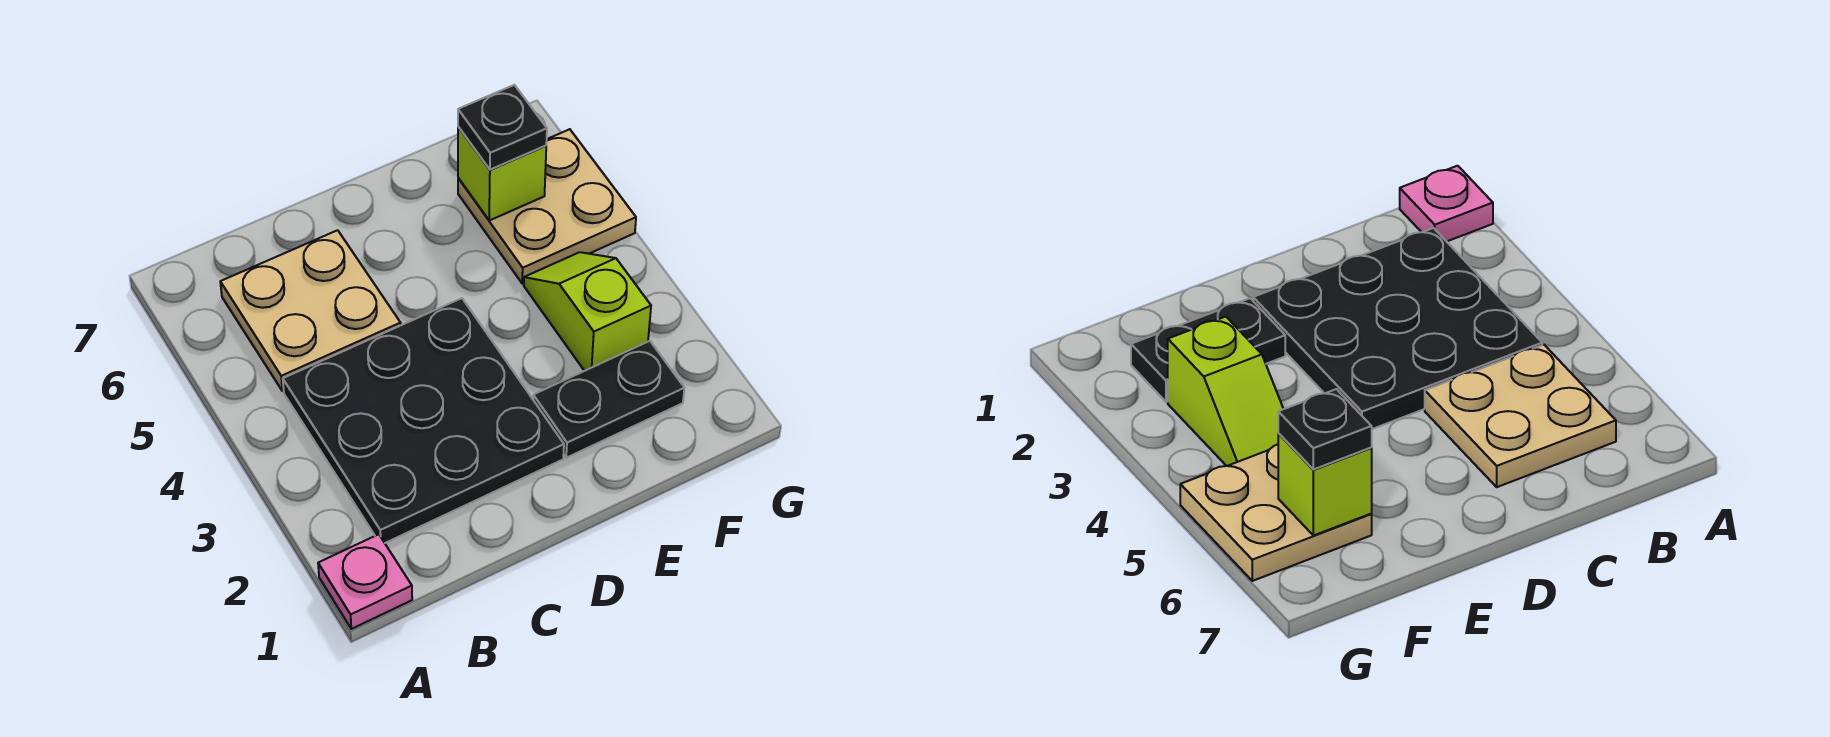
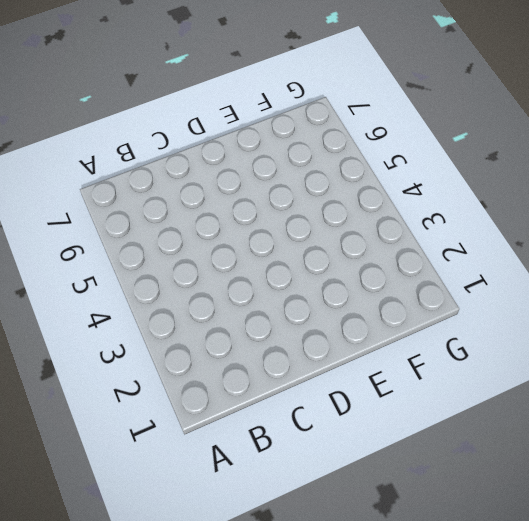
none -> pink 1x1 plate [318,534,412,629]
none -> black 3x3 plate [283,298,564,543]

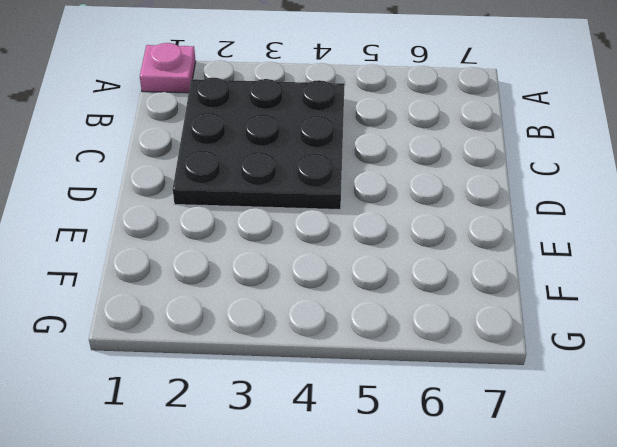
none -> tan 2x2 plate [220,230,401,391]
none -> black 1x2 plate [533,341,684,458]

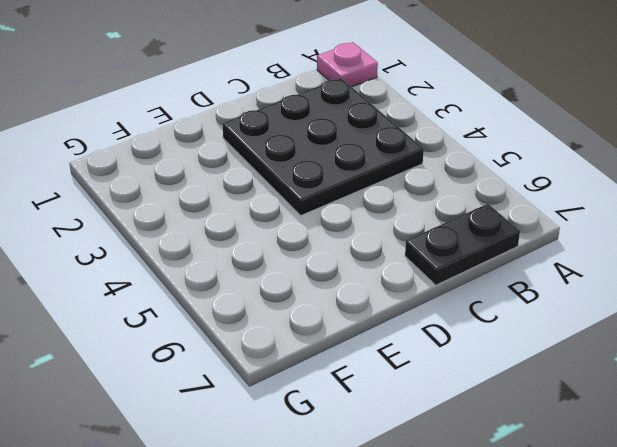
black 1x2 plate [405,204,520,285] -> black 1x2 plate moved to [533,341,684,458]
none -> tan 2x2 plate [220,230,401,391]
none -> lime 1x2 slope [524,252,651,371]

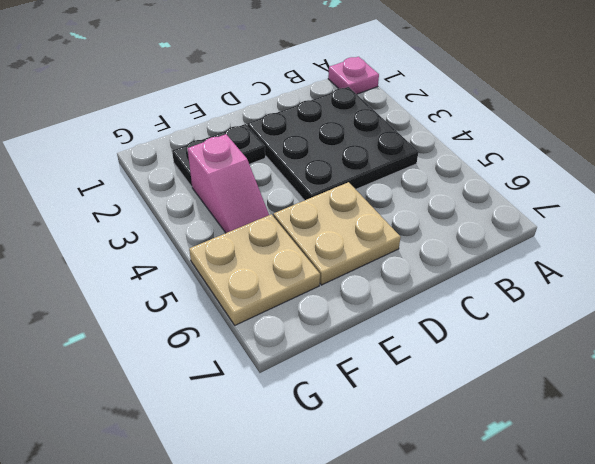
tan 2x2 plate [273,182,401,285] -> tan 2x2 plate moved to [220,230,401,391]
pink 1x2 slope [188,134,269,233] -> lime 1x2 slope [524,252,651,371]
none -> lime 1x1 brick [458,127,546,220]
none -> black 1x1 plate [458,85,547,170]

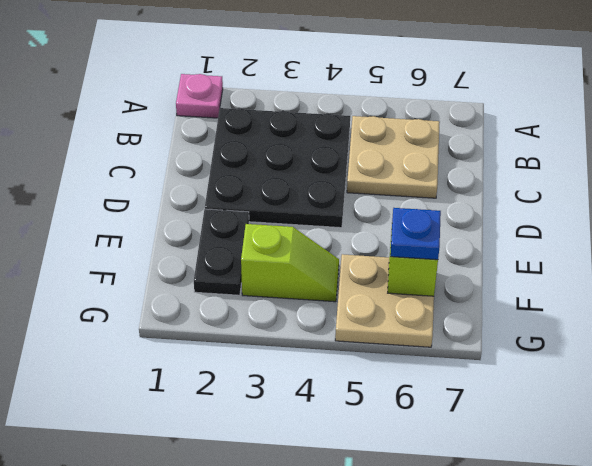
blue 1x1 plate [390,208,441,260] -> black 1x1 plate [458,85,547,170]

